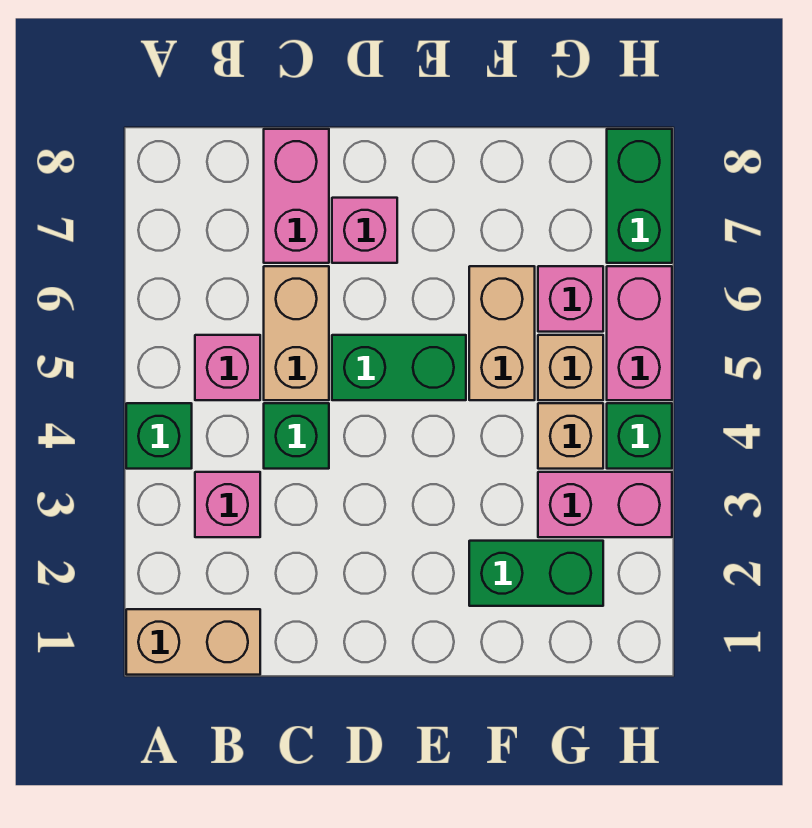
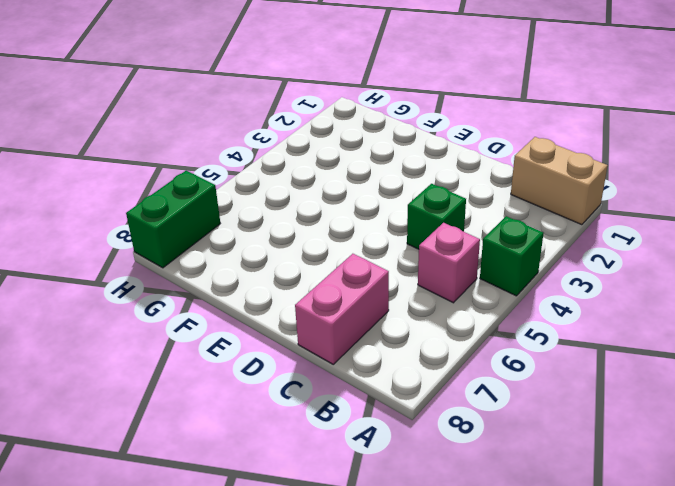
none -> pink 1x1 brick [195,472,260,537]
none -> tan 1x2 brick [264,266,329,400]
none -> green 1x2 brick [332,335,466,400]

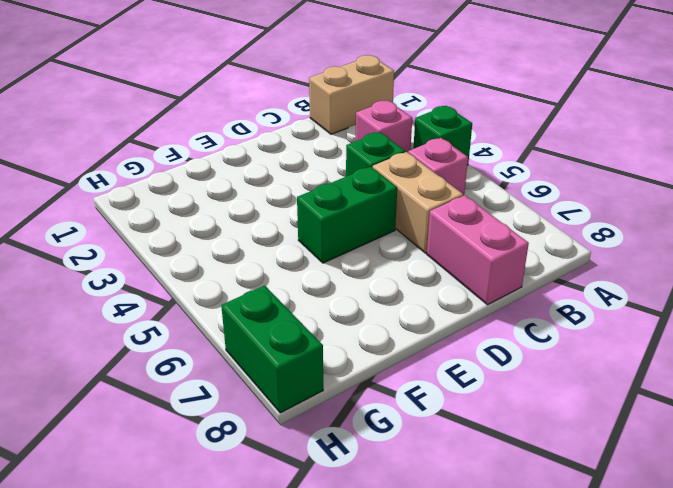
none -> pink 1x1 brick [332,198,397,263]
none -> green 1x2 brick [469,541,603,606]
none -> tan 1x2 brick [469,266,535,400]

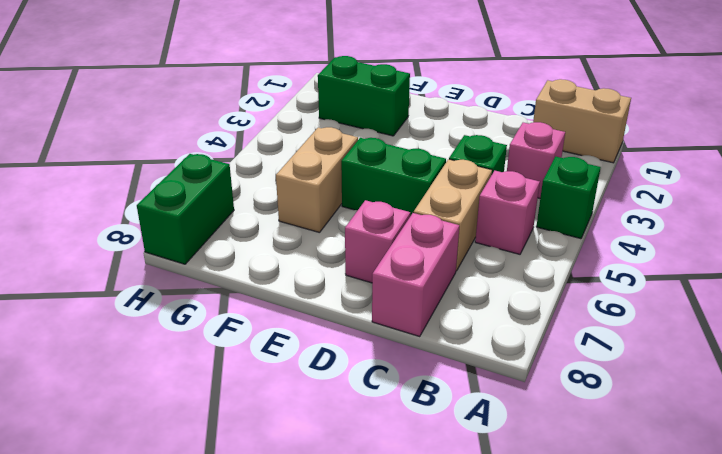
none -> pink 1x2 brick [538,472,672,537]
none -> tan 1x1 brick [538,403,603,469]
none -> tan 1x1 brick [538,335,603,400]

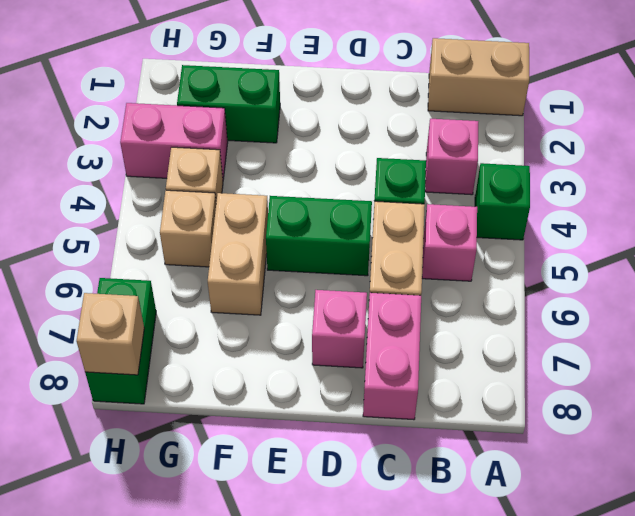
tan 1x1 brick [77,293,144,375] -> none
none -> pink 1x1 brick [538,266,603,332]
none -> green 1x1 brick [607,403,672,469]
none -> pink 1x2 brick [607,266,672,400]

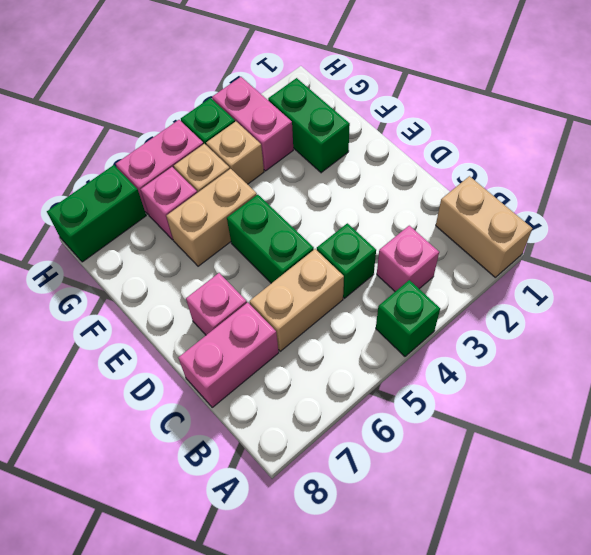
none -> pink 1x1 brick [195,335,260,400]

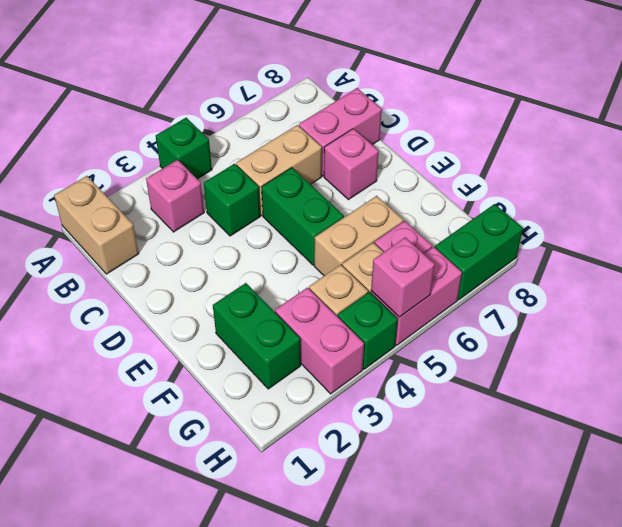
pink 1x1 brick [371,238,435,317] -> pink 1x1 brick moved to [195,335,260,400]

